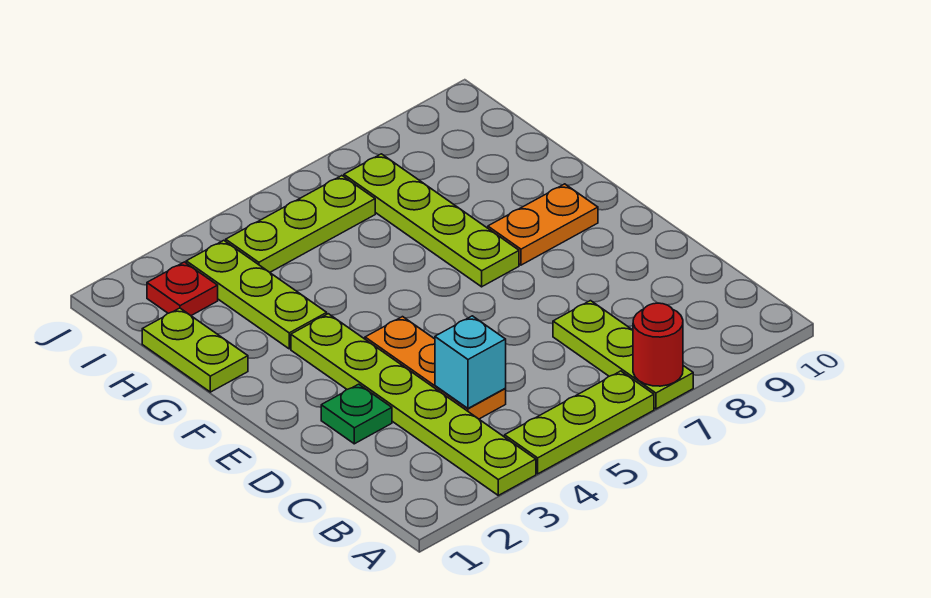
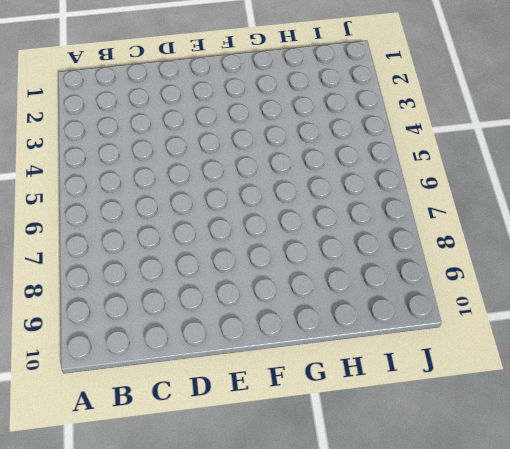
none -> lime 1x6 plate [291,314,536,495]
none -> lime 1x3 plate [505,371,654,474]
none -> lime 1x3 plate [553,301,693,409]

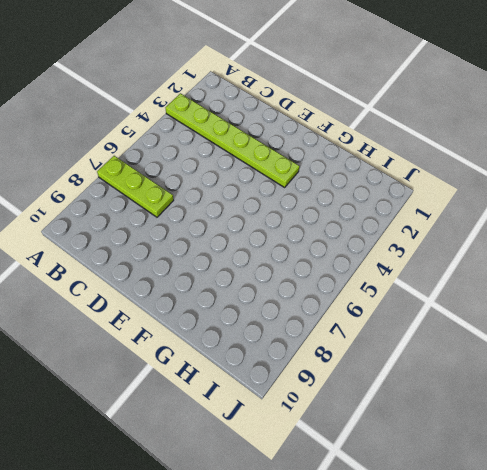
none -> lime 1x3 plate [505,371,654,474]
none -> orange 1x3 plate [365,317,506,419]
none -> green 1x1 plate [321,384,392,444]

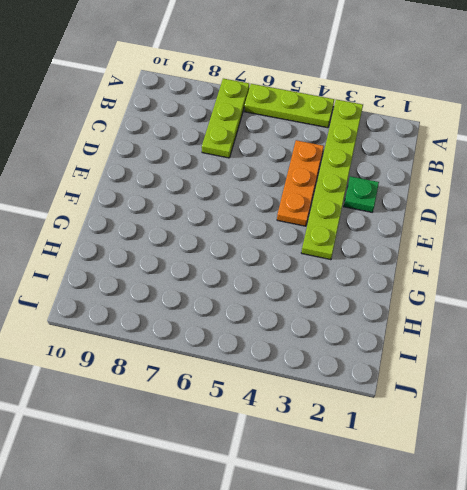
none -> lime 1x4 plate [344,154,519,287]
none -> orange 1x2 plate [488,184,598,265]
none -> lime 1x2 plate [142,308,248,392]

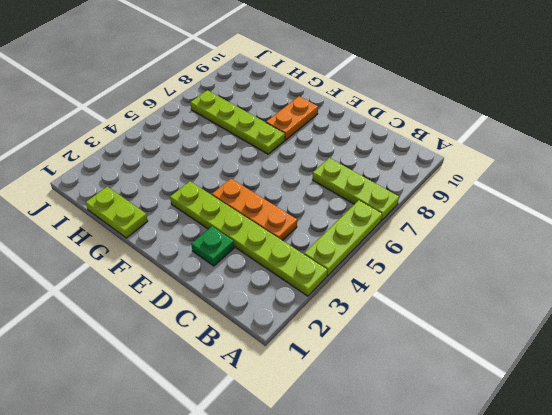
none -> lime 1x3 plate [186,240,327,349]
none -> red 1x1 plate [147,262,218,316]
none -> lime 1x3 plate [226,176,375,272]

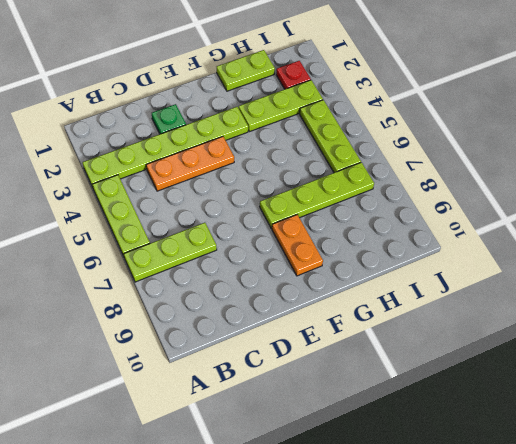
none -> red 1x1 round brick [633,303,683,386]
none -> cyan 1x1 brick [435,316,506,408]

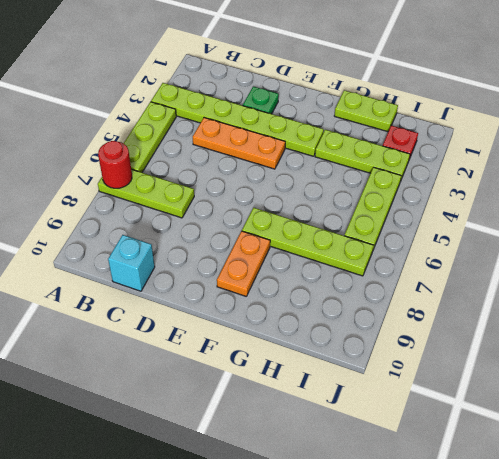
cyan 1x1 brick [108,235,155,291] -> cyan 1x1 brick moved to [435,316,506,408]

